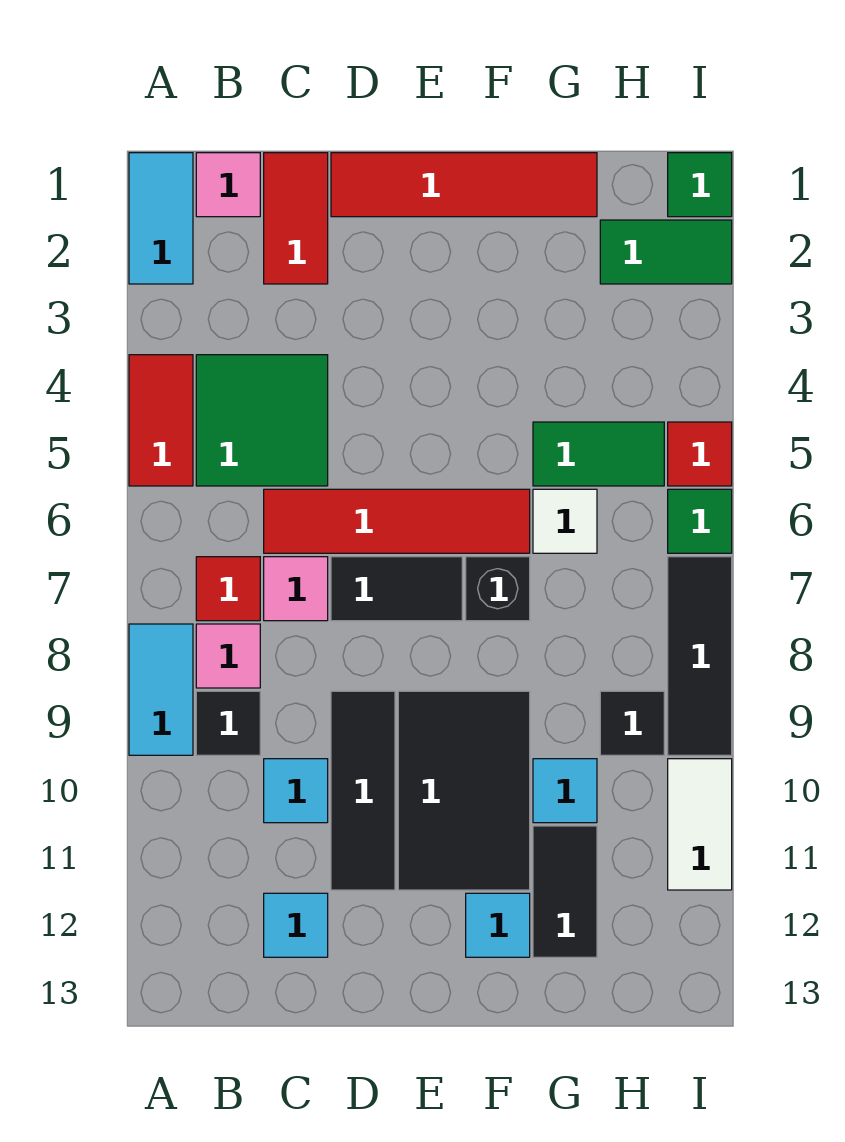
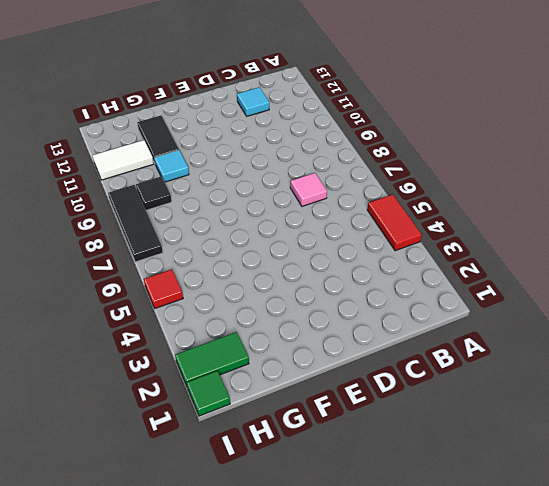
white 1x2 tile [92,140,154,180] -> white 1x2 tile turned to [668,759,732,890]
none -> cyan 1x2 tile [129,153,193,284]
none -> cyan 1x2 tile [129,624,193,755]
none -> pink 1x1 tile [196,153,260,217]
none -> green 2x2 tile [196,355,328,486]

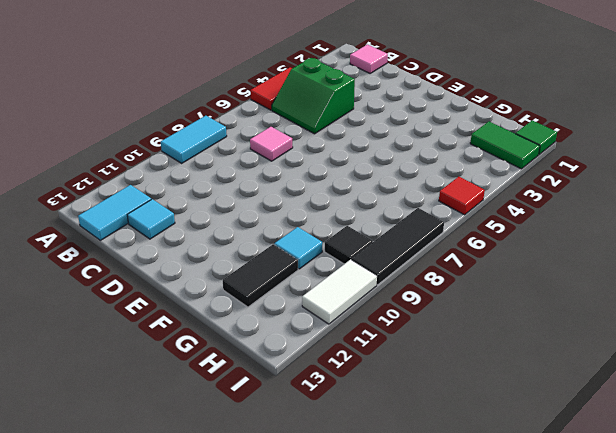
green 2x2 slope [272,58,355,134] -> green 2x2 tile [196,355,328,486]
cyan 1x2 tile [78,185,151,240] -> cyan 1x2 tile moved to [129,153,193,284]
none -> red 1x1 tile [196,557,260,621]
none -> pink 1x1 tile [196,624,260,688]
none -> black 1x1 tile [196,691,260,755]
none -> red 1x2 tile [264,153,328,284]

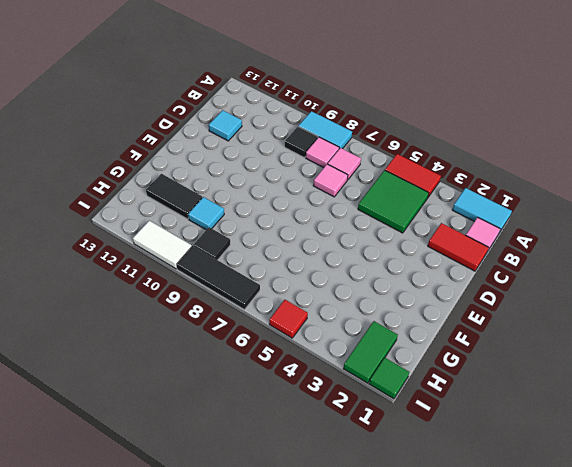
pink 1x1 tile [328,148,361,180] -> red 1x1 tile [196,557,260,621]
none -> red 1x4 tile [264,489,530,553]
none -> cyan 1x1 tile [264,759,328,823]
none -> red 1x4 tile [331,153,597,217]
none -> black 1x2 tile [331,557,462,621]

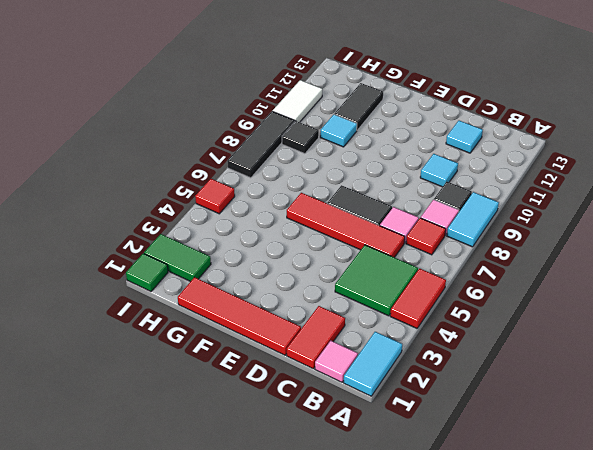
none -> black 1x3 tile [331,691,395,890]
none -> black 2x3 tile [398,691,530,890]
none -> black 1x1 brick [466,557,530,621]
none -> cyan 1x1 tile [466,893,530,957]

